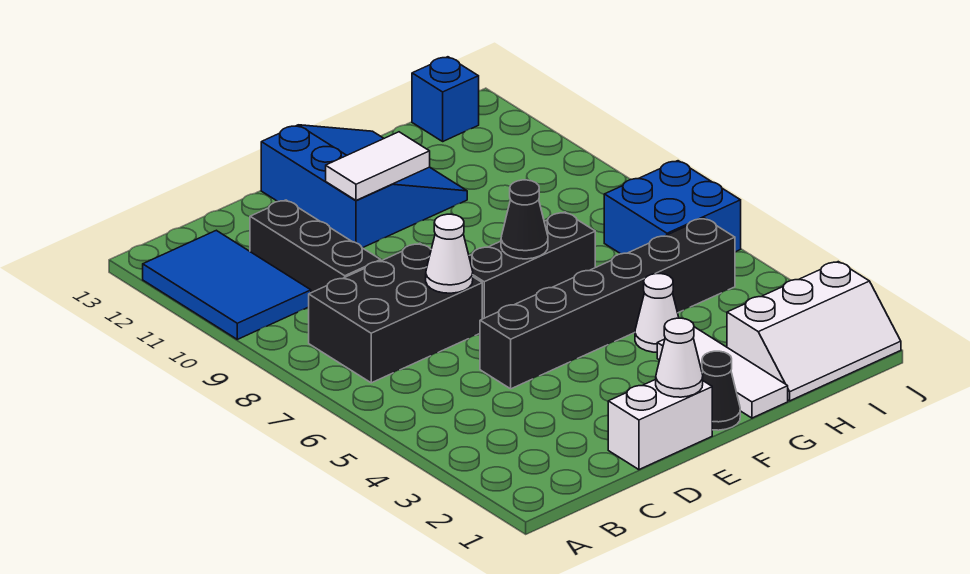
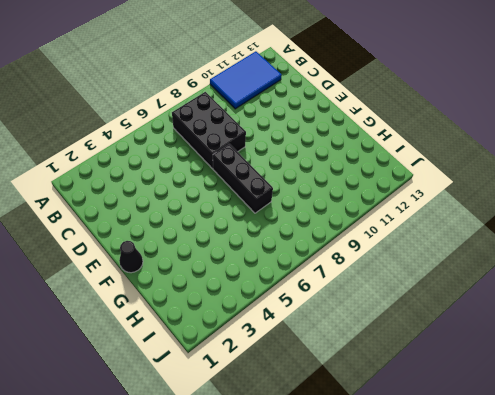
none -> black 1x3 brick [250,200,381,293]
none -> white 1x2 brick [608,379,712,470]
none -> black 1x6 brick [480,218,735,389]

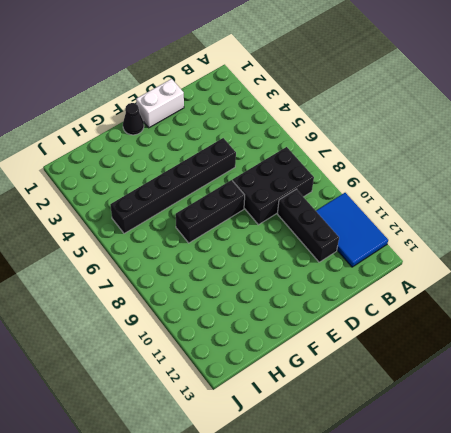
none -> blue 3x3 slope [261,125,467,248]
none -> white 1x3 tile [657,327,788,418]
none -> white 1x1 cone [635,274,679,352]

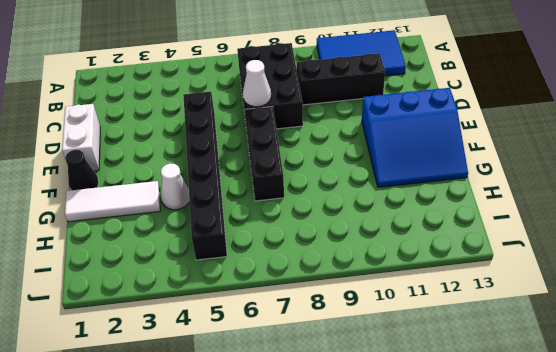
none -> white 2x3 slope [727,262,901,401]
none -> blue 2x2 brick [604,161,741,254]
none -> blue 1x1 brick [412,57,479,141]

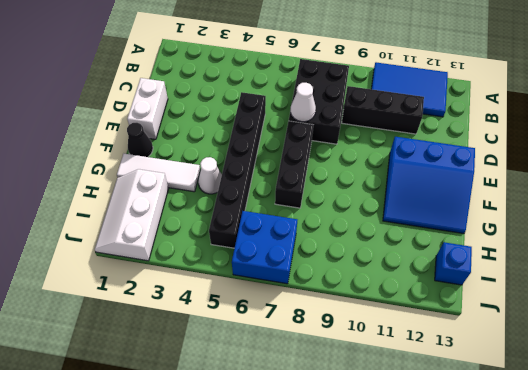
none -> white 1x1 cone [656,318,703,397]
none -> white 1x2 tile [326,132,430,200]
none -> black 1x1 cone [501,180,548,259]

